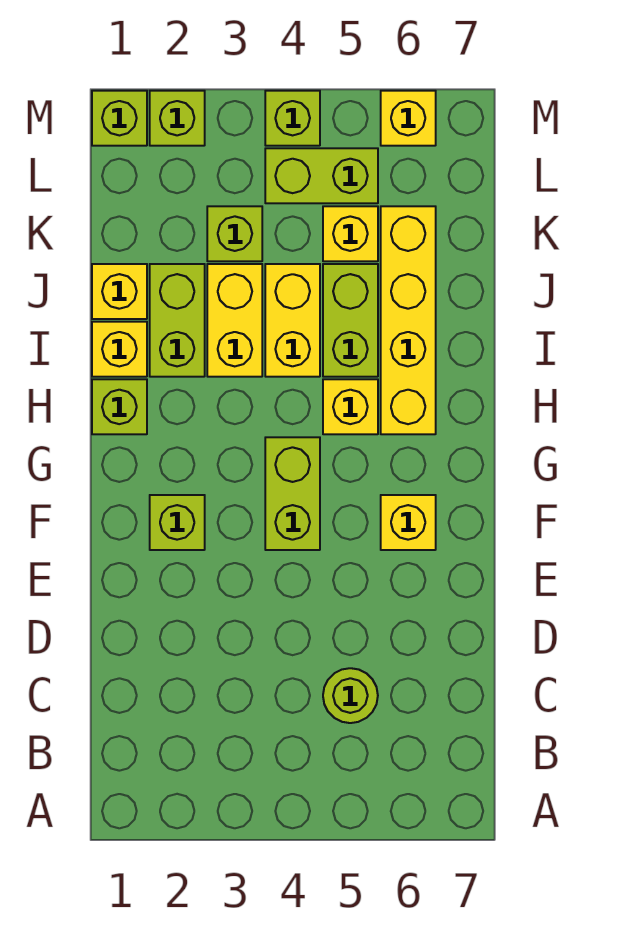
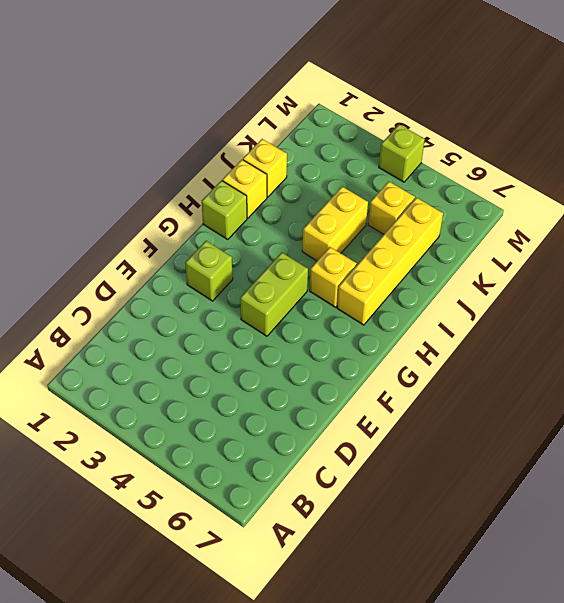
none -> lime 1x1 round brick [323,668,378,723]
none -> yellow 1x1 brick [381,495,436,550]
none -> lime 1x2 brick [150,264,205,377]

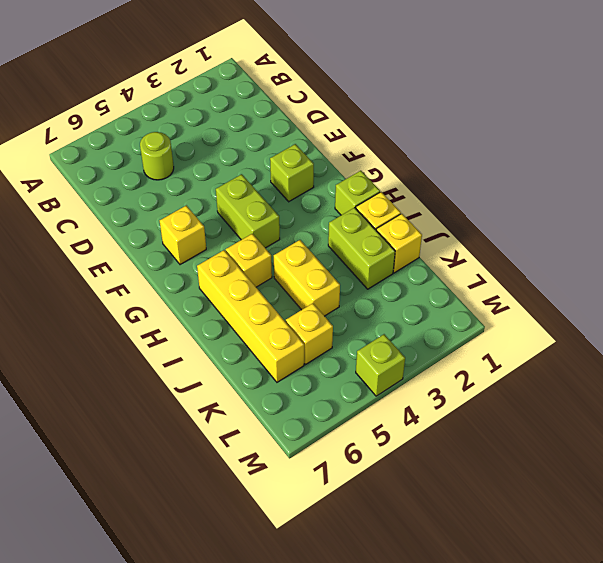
none -> yellow 1x2 brick [207,264,262,377]
none -> lime 1x2 brick [323,264,378,377]
none -> lime 1x1 brick [207,206,262,261]

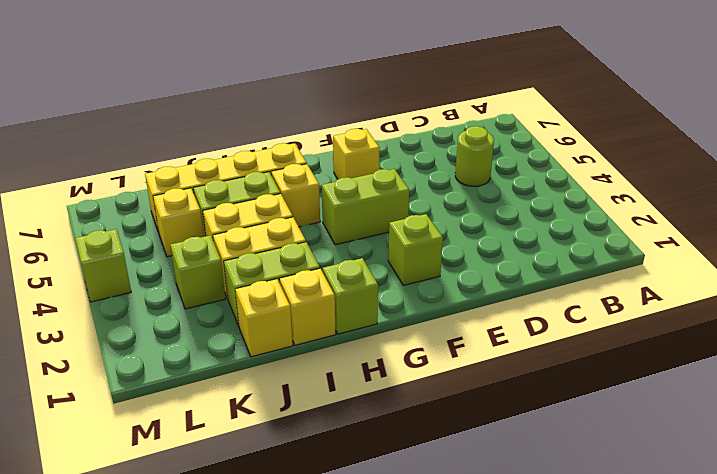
none -> lime 1x2 brick [265,148,378,203]
none -> lime 1x1 brick [92,91,147,146]
none -> lime 1x1 brick [150,91,205,146]

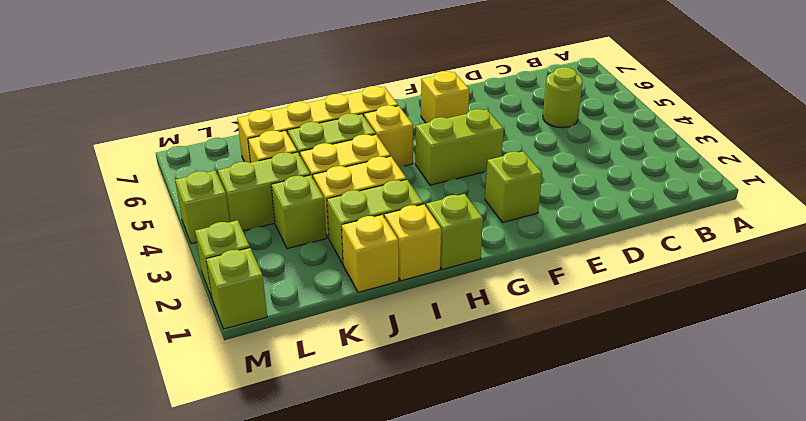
lime 1x2 brick [218,152,310,231] -> lime 1x2 brick turned to [265,148,378,203]
none -> yellow 1x1 brick [381,91,436,146]

